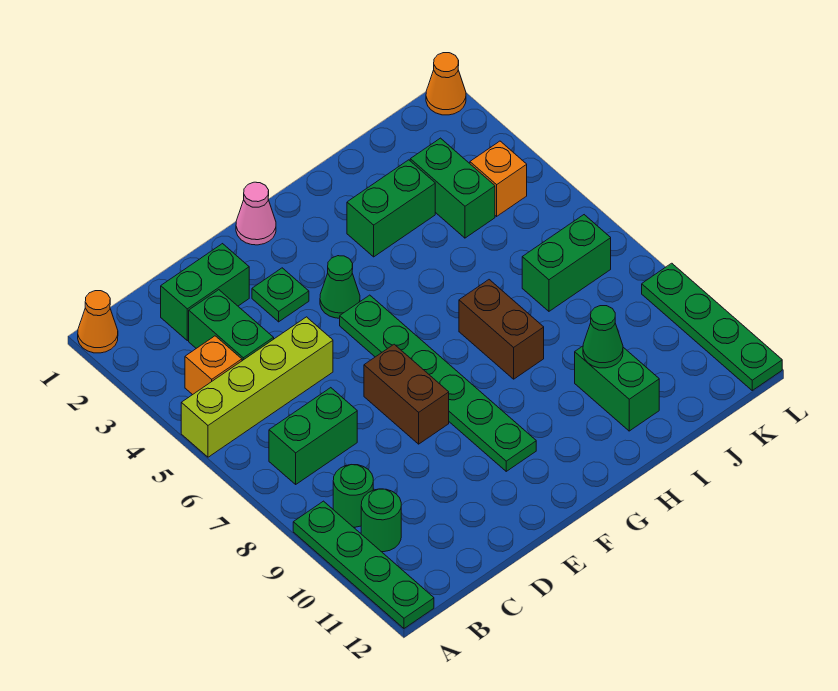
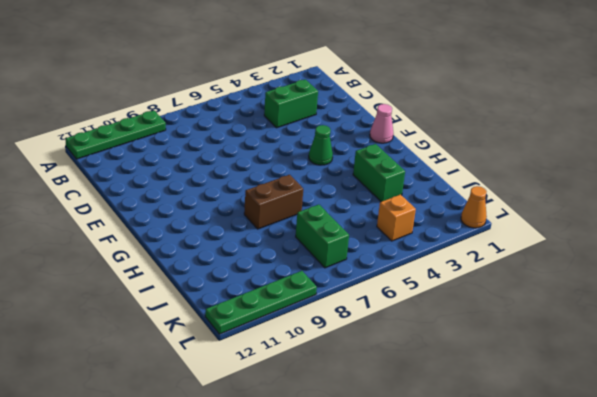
none -> orange 1x1 cone [78,291,118,353]
none -> lime 1x4 brick [181,317,333,457]
none -> orange 1x1 brick [185,336,242,395]

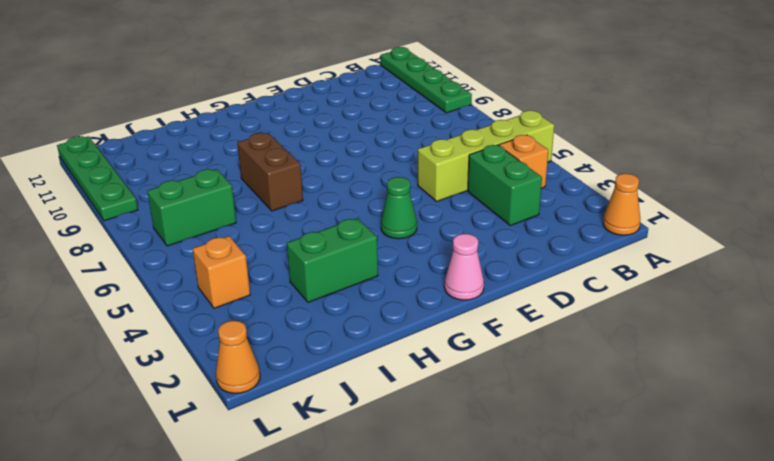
none -> green 1x2 brick [269,388,357,484]
none -> green 1x1 round brick [333,465,373,527]
none -> green 1x1 round brick [361,489,401,552]

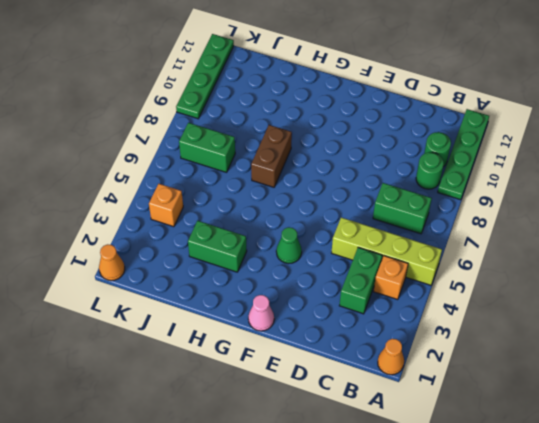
none -> green 1x2 brick [161,244,249,341]
none -> green 1x1 plate [252,268,309,322]
none -> brown 1x2 brick [364,344,449,444]

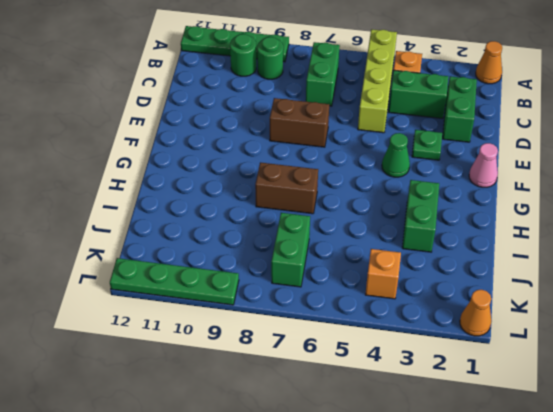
none -> green 1x6 plate [340,295,536,471]
none -> green 1x2 brick [575,346,659,431]
none -> green 1x2 brick [410,138,495,238]

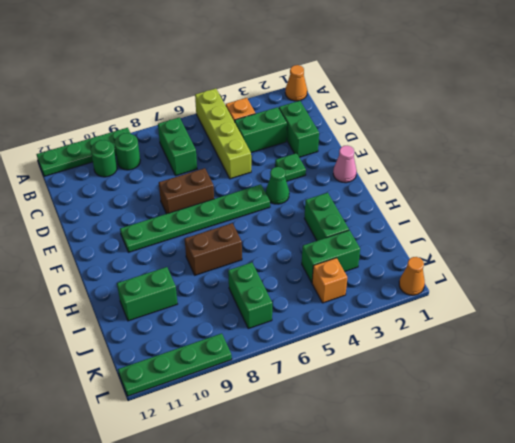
none -> green 1x1 cone [583,306,623,368]

